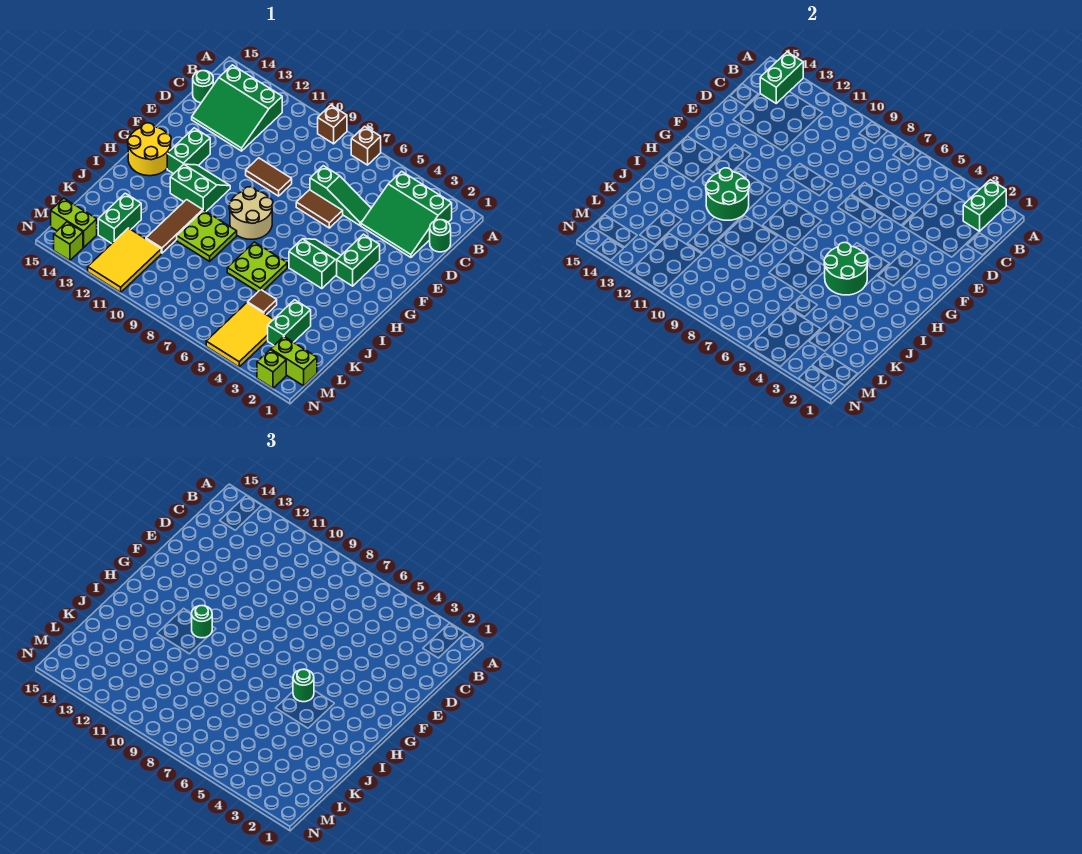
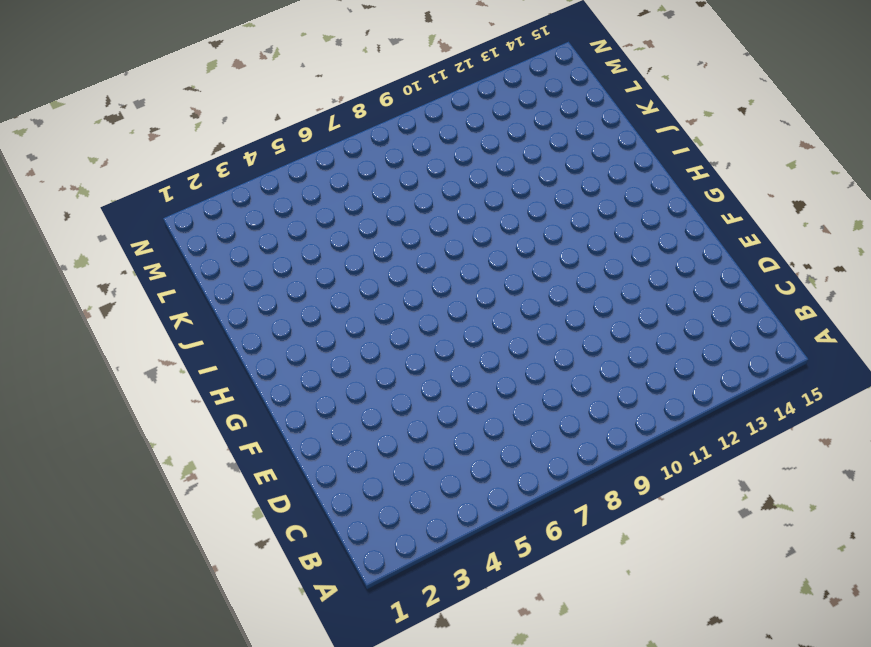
none -> brown 1x1 brick [351,126,381,165]
none -> brown 1x1 brick [318,105,347,144]
none -> green 3x3 slope [361,171,452,257]
none -> green 3x3 slope [192,65,282,151]

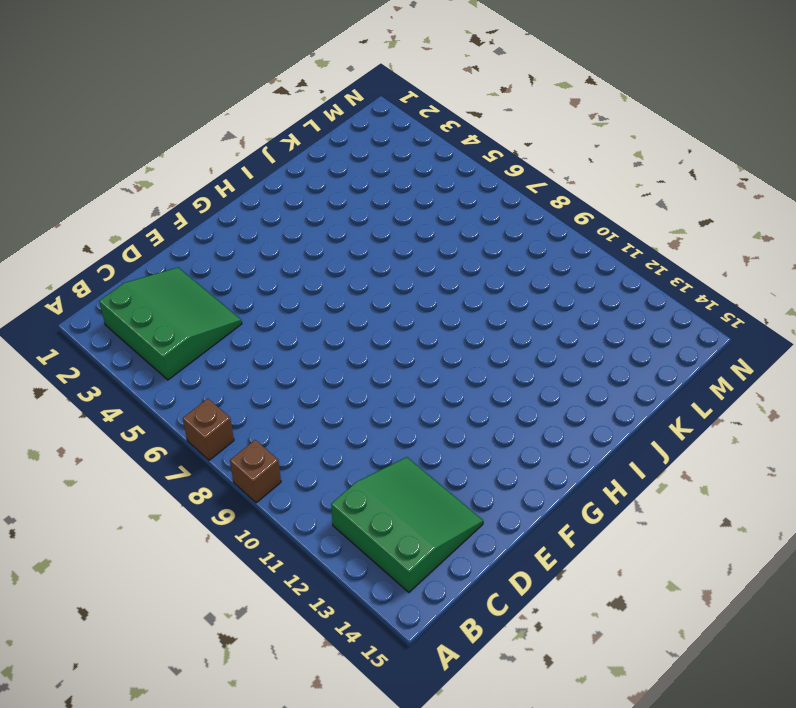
none -> green 1x1 round brick [430,220,451,252]
none -> green 1x1 round brick [193,71,213,103]
none -> green 1x3 slope [310,166,371,225]
none -> brown 1x2 tile [296,190,343,228]

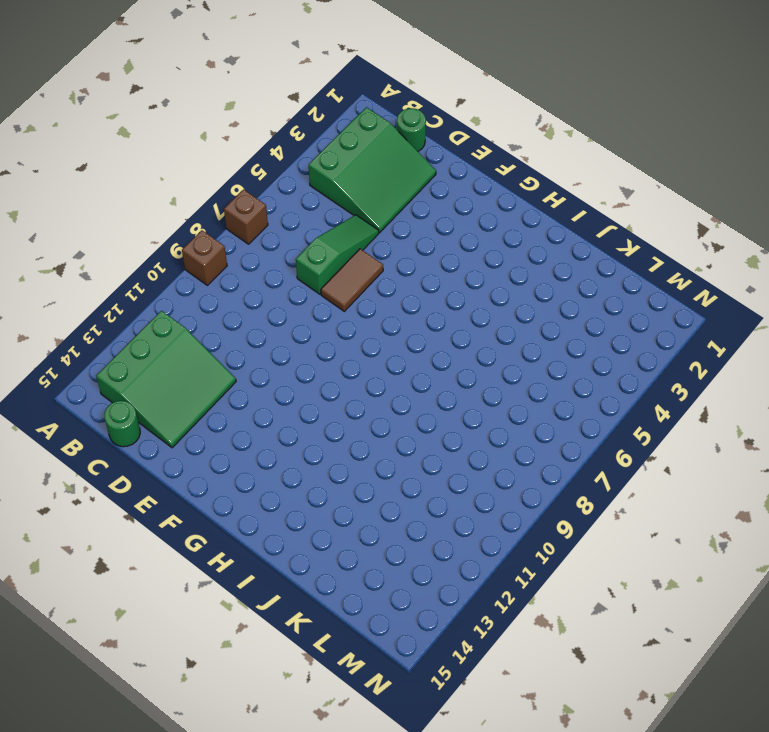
none -> brown 1x2 tile [246,158,292,196]
none -> green 1x2 brick [337,234,380,286]
none -> green 1x2 brick [167,128,210,174]
none -> green 2x2 slope [289,239,341,289]

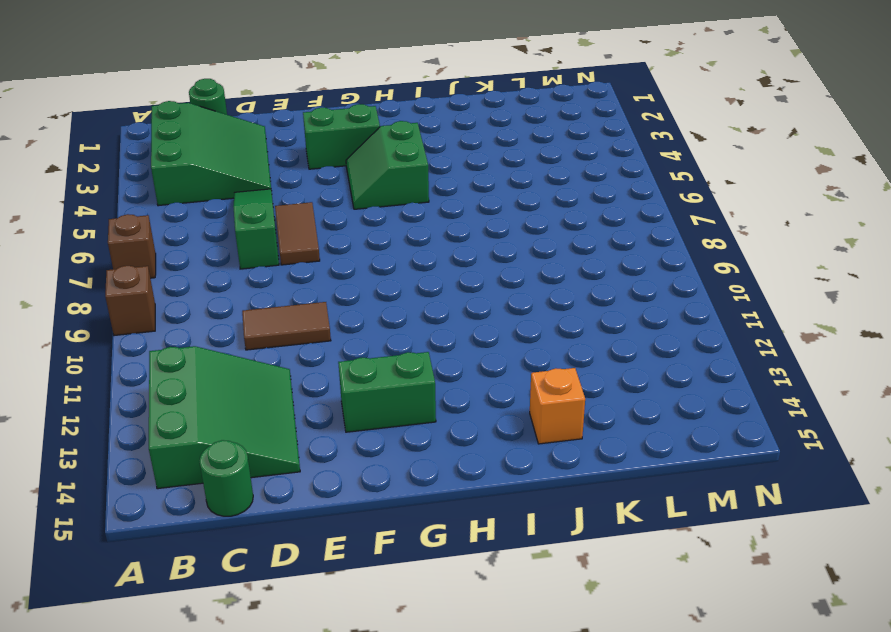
brown 1x2 tile [242,302,331,350] -> brown 1x2 tile turned to [246,158,292,196]
orange 1x1 brick [530,368,585,444] -> none
none -> tan 2x2 round brick [229,187,273,239]
none -> green 2x2 slope [170,164,230,211]
none -> yellow 2x2 round brick [128,123,171,176]
none -> lime 2x2 plate [227,242,287,292]

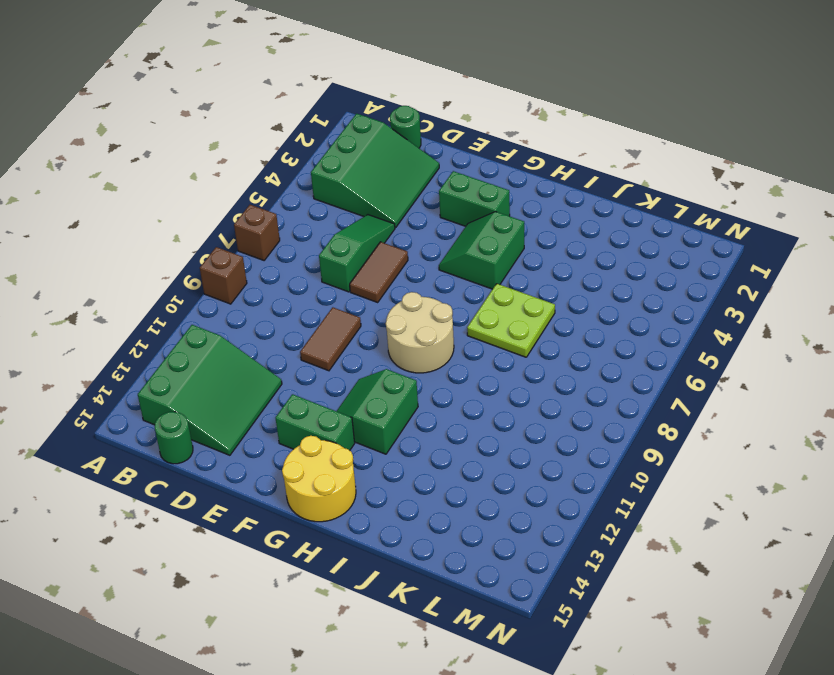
none -> lime 2x2 plate [177,210,237,261]
none -> brown 1x3 tile [146,200,203,253]
none -> green 1x2 brick [268,300,311,345]
none -> brown 1x1 tile [248,290,277,315]

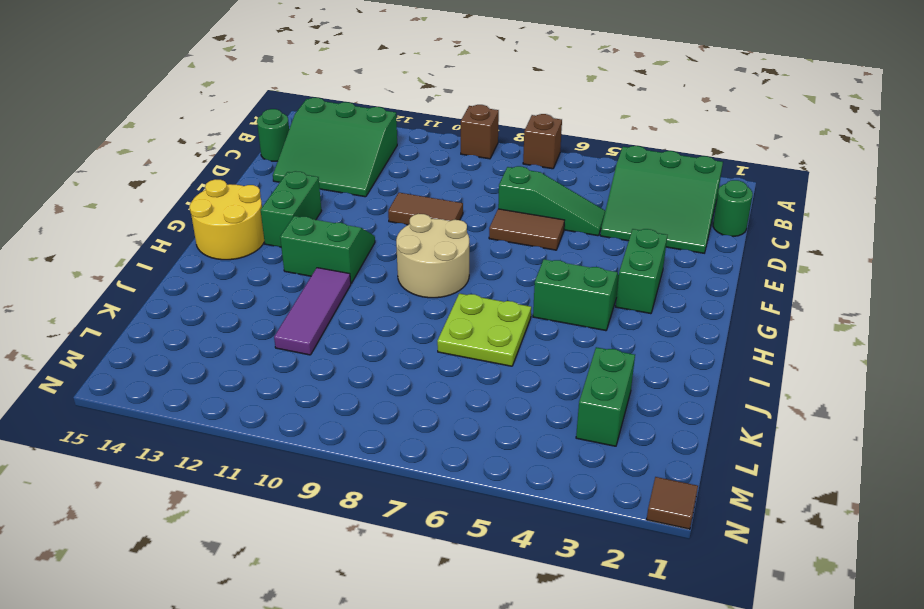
purple 1x3 tile [274,268,351,355] -> brown 1x3 tile [146,200,203,253]
brown 1x1 tile [647,477,698,529] -> brown 1x1 tile moved to [248,290,277,315]
none -> lime 2x2 plate [177,210,237,261]
none -> green 1x2 brick [98,193,141,243]
none -> yellow 2x3 tile [206,303,274,367]
none -> yellow 2x3 tile [88,228,161,292]

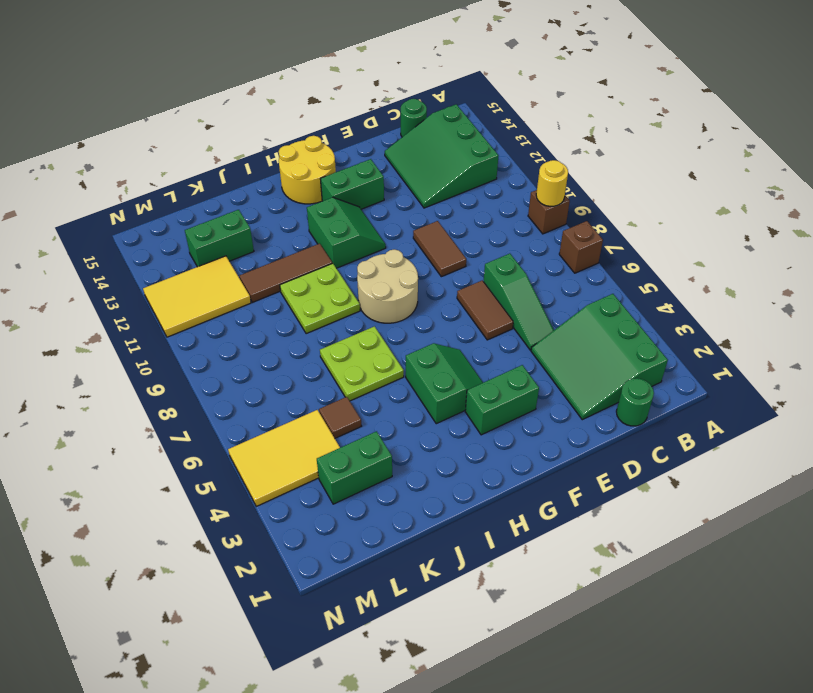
yellow 1x1 round brick [536,160,568,206] -> none
none -> lime 1x2 brick [271,337,317,386]
none -> lime 1x2 brick [51,198,97,247]
none -> lime 1x1 brick [257,350,286,388]
none -> lime 1x1 brick [54,222,83,261]

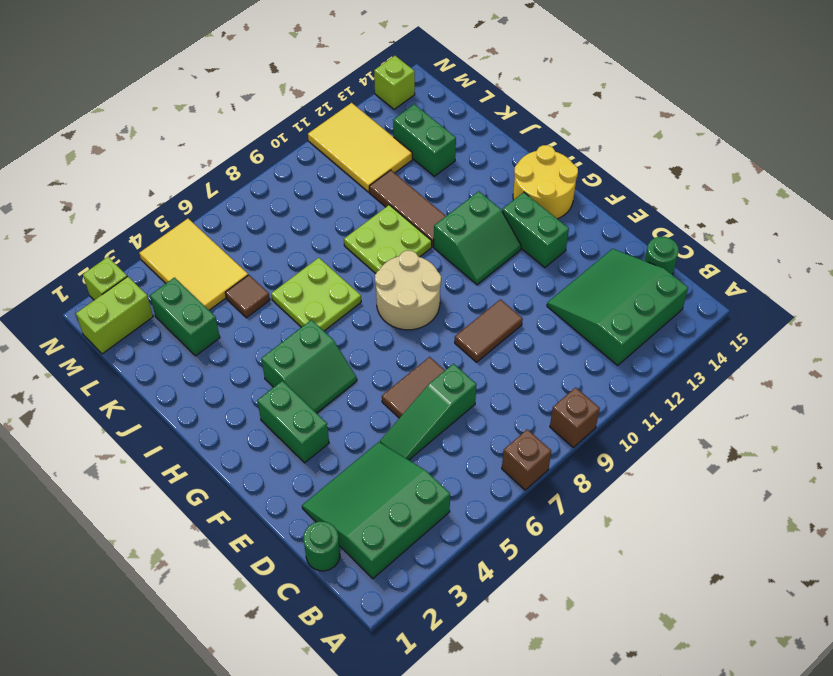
none -> lime 1x2 brick [51,198,97,247]
none -> green 1x2 brick [963,180,1006,231]
none -> green 1x2 brick [760,52,803,103]
none -> green 2x2 round brick [824,242,868,295]

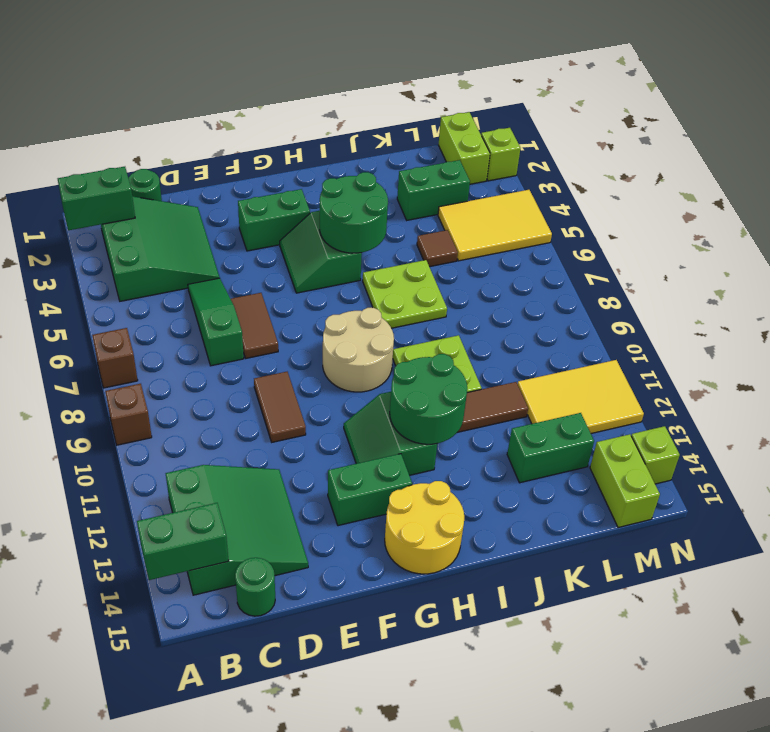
none -> green 1x1 round brick [293,669,314,702]
none -> green 1x1 round brick [192,606,212,638]

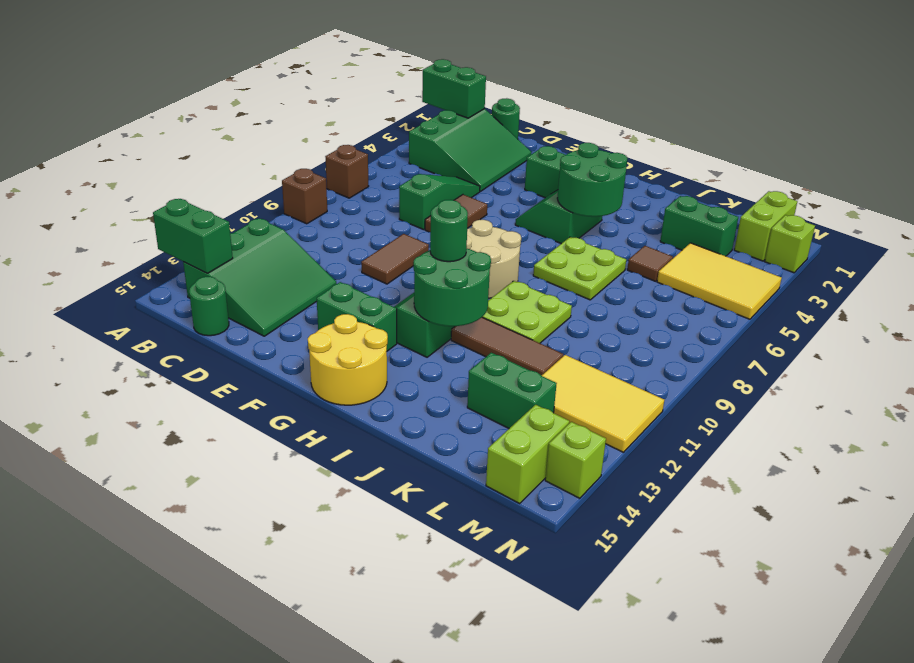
none -> green 1x1 round brick [293,669,314,702]

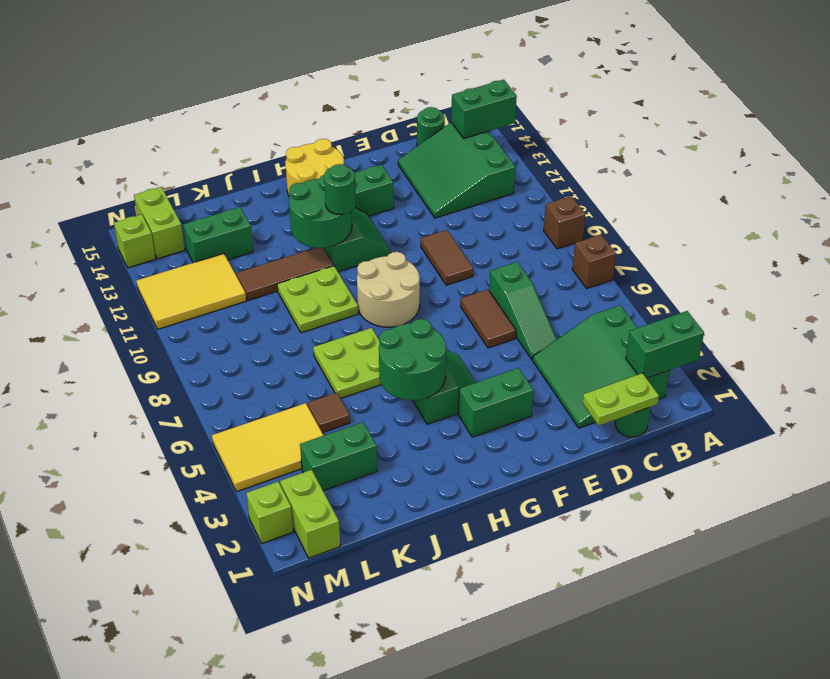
lime 1x2 plate [583,373,659,425] -> none
none -> green 1x1 round brick [293,669,314,702]

